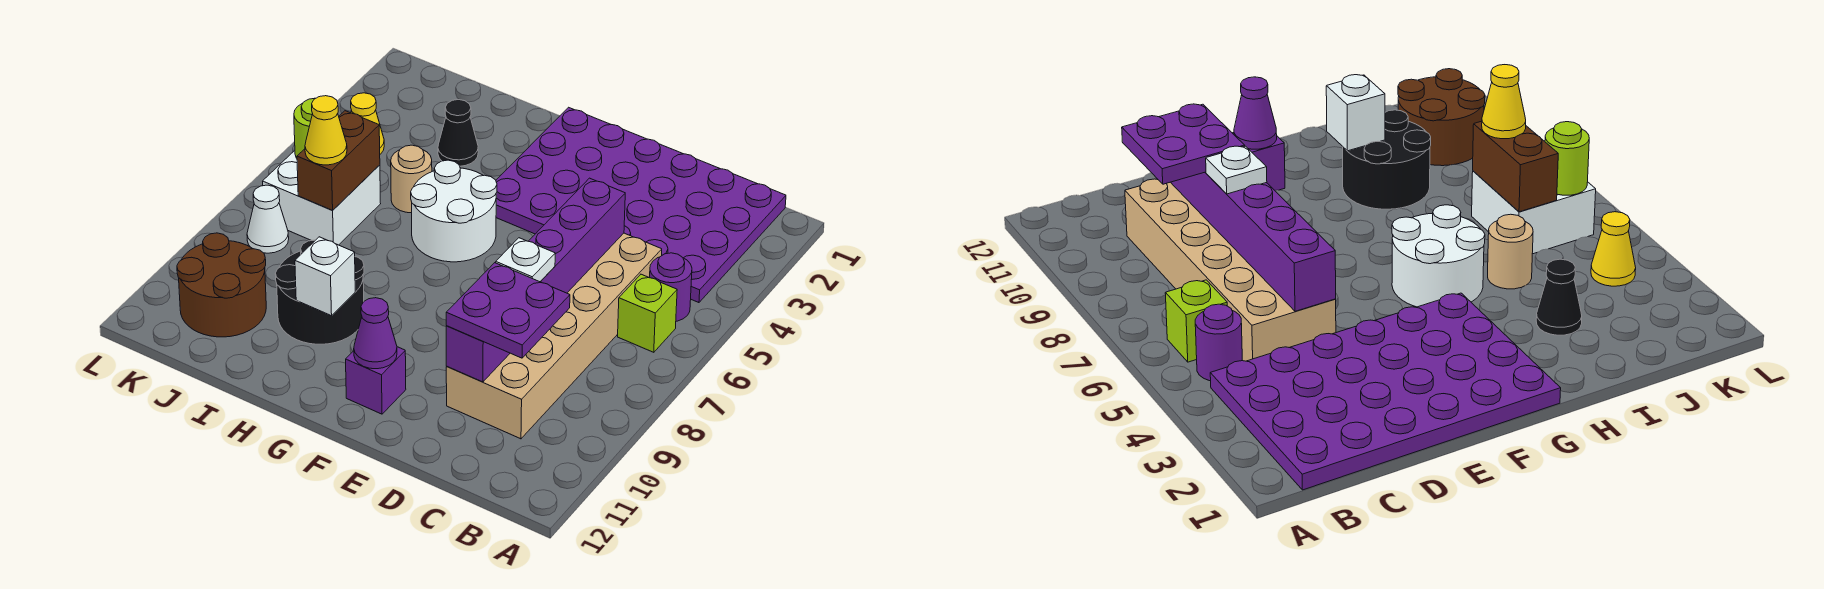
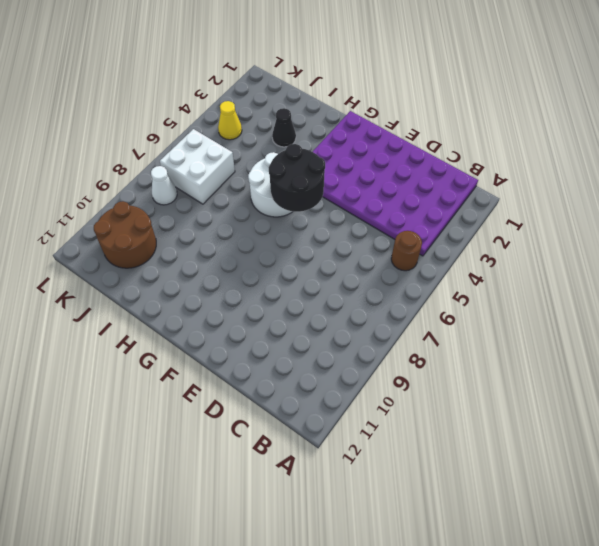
brown 1x1 round brick [391,231,422,271] -> purple 1x1 round brick [650,253,692,321]
black 2x2 round brick [269,144,325,212] -> black 2x2 round brick moved to [275,240,364,344]
none -> lime 1x1 brick [618,274,677,352]
none -> tan 2x6 brick [446,233,662,439]
none -> purple 1x1 brick [346,347,406,414]

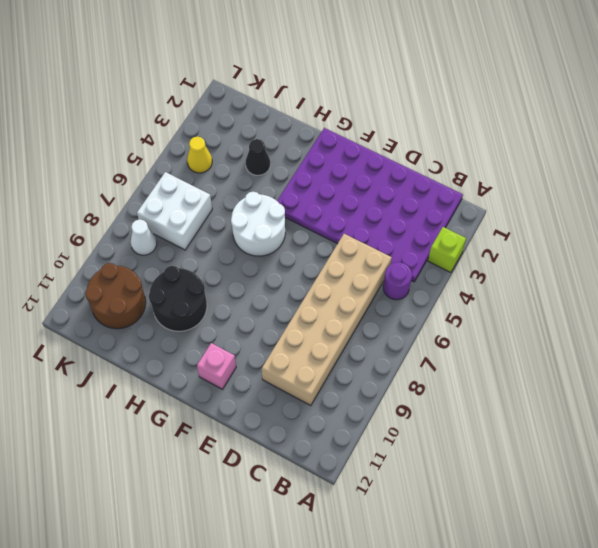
lime 1x1 brick [428,227,466,273] -> lime 1x1 brick moved to [618,274,677,352]
pink 1x1 brick [197,343,236,389] -> purple 1x1 brick [346,347,406,414]
none -> tan 1x1 round brick [391,145,432,213]
none -> purple 1x6 brick [446,178,625,382]
none -> purple 1x1 cone [354,298,397,369]

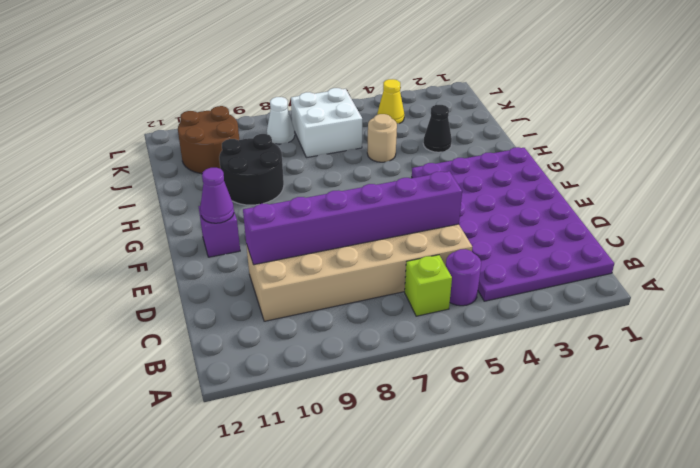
none -> white 2x2 round brick [411,160,497,262]
none -> white 1x1 brick [295,237,355,316]
none -> brown 1x2 brick [297,111,380,210]

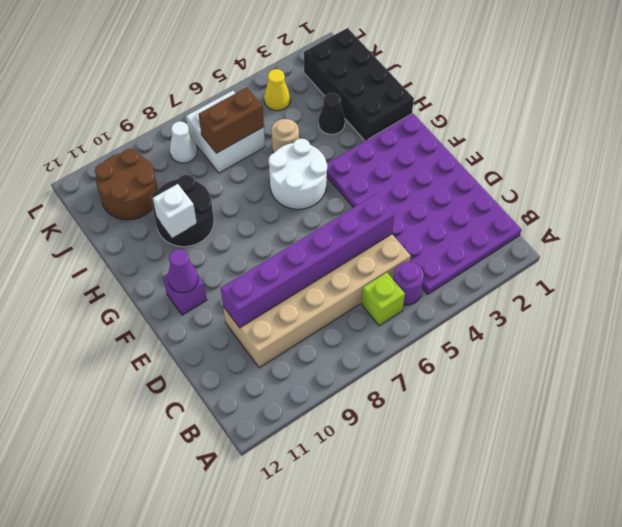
black 2x4 brick [304,28,414,141] -> none
none -> lime 1x1 round brick [294,98,315,158]
none -> purple 2x2 plate [446,263,570,358]
none -> white 1x1 plate [496,238,555,282]

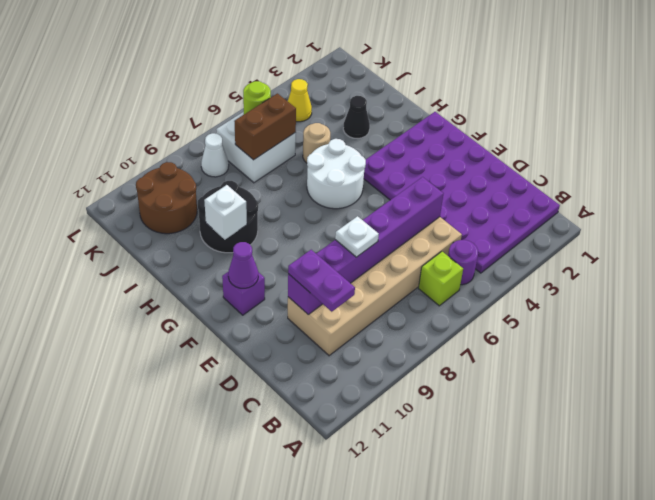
purple 1x2 plate [288,250,355,312] -> purple 2x2 plate [446,263,570,358]
none -> yellow 1x1 cone [305,96,347,165]

